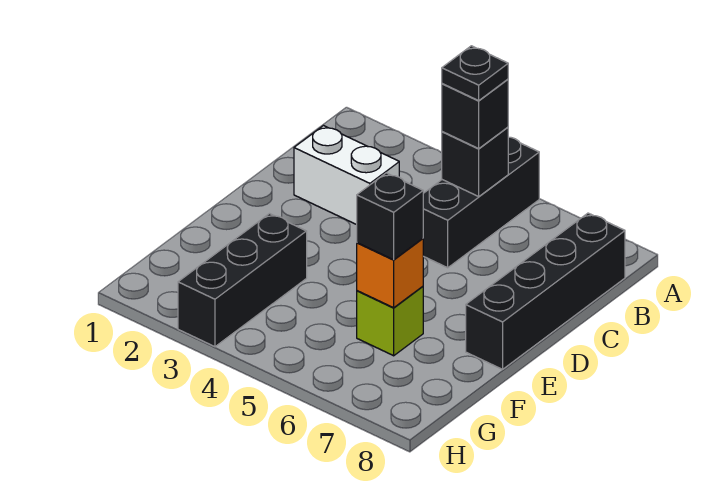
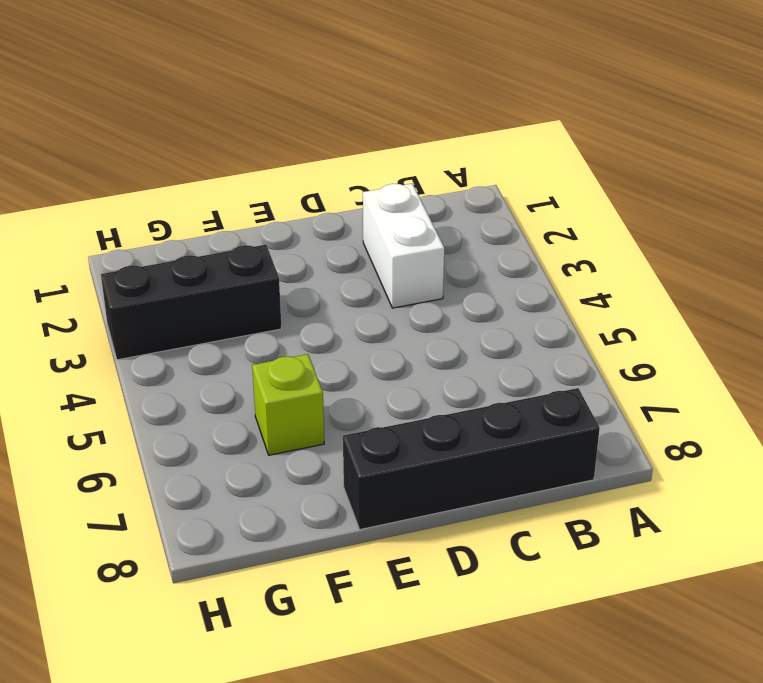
none -> black 1x3 brick [423,137,539,268]
none -> black 1x1 brick [442,127,508,196]

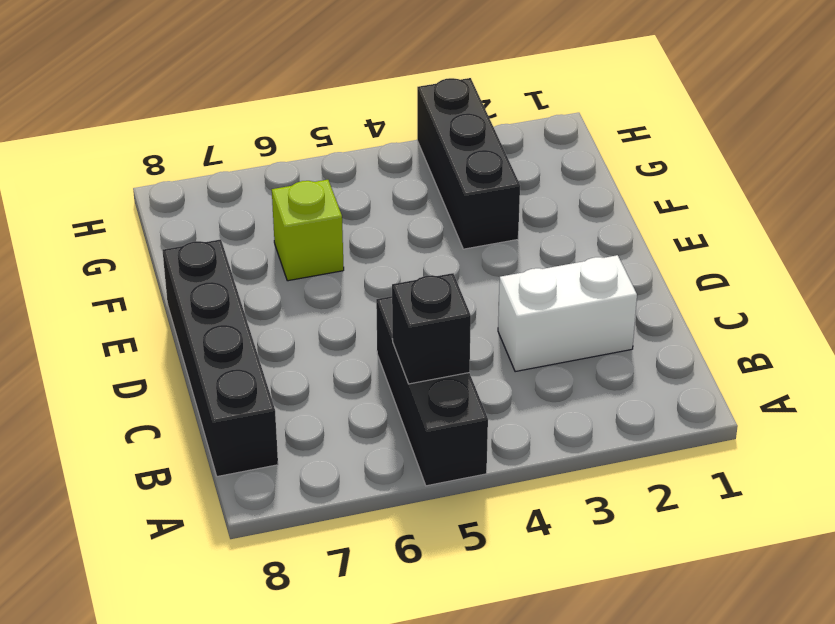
none -> orange 1x1 brick [357,238,423,308]
none -> black 1x1 brick [442,79,508,149]

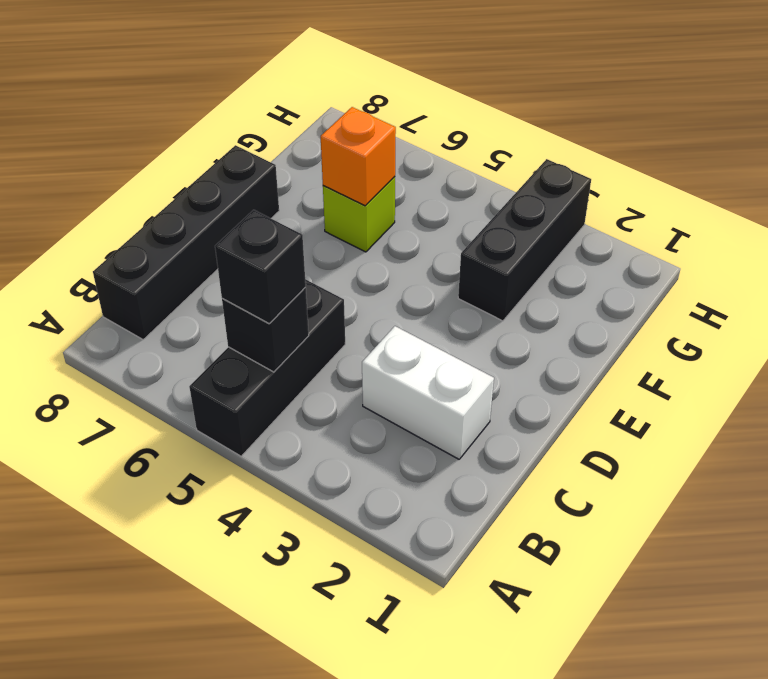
none -> black 1x1 brick [357,173,423,260]
none -> black 1x1 plate [442,46,508,101]

